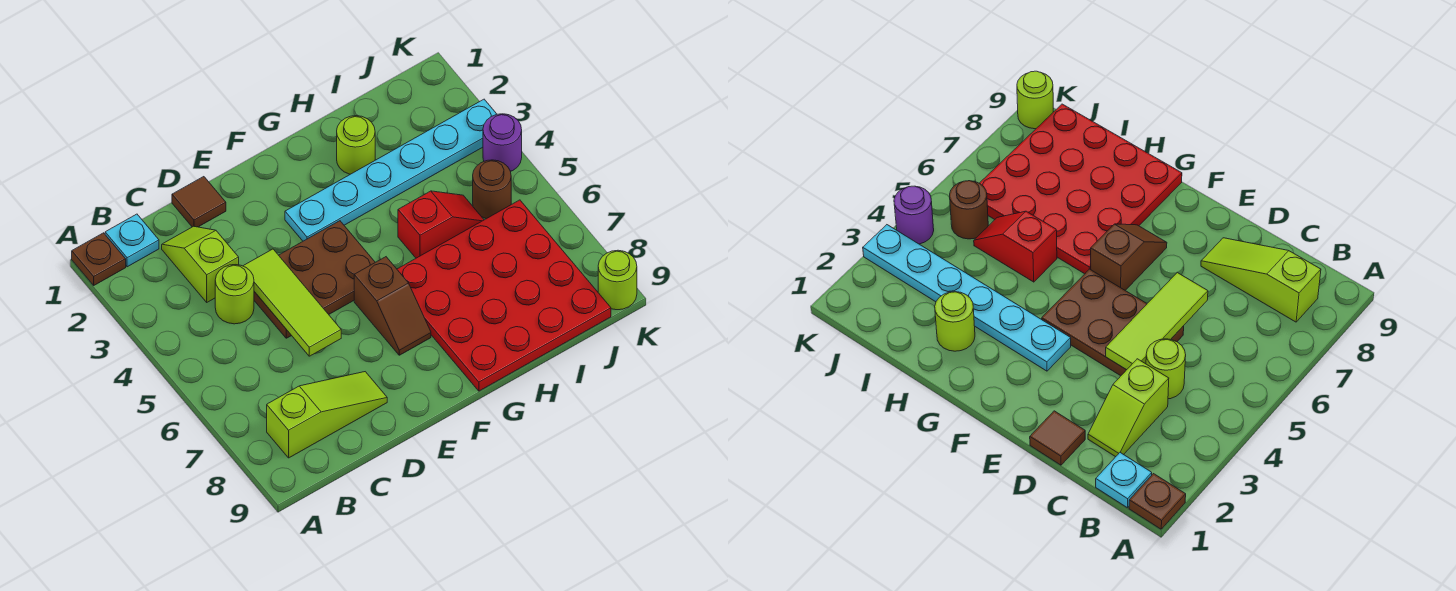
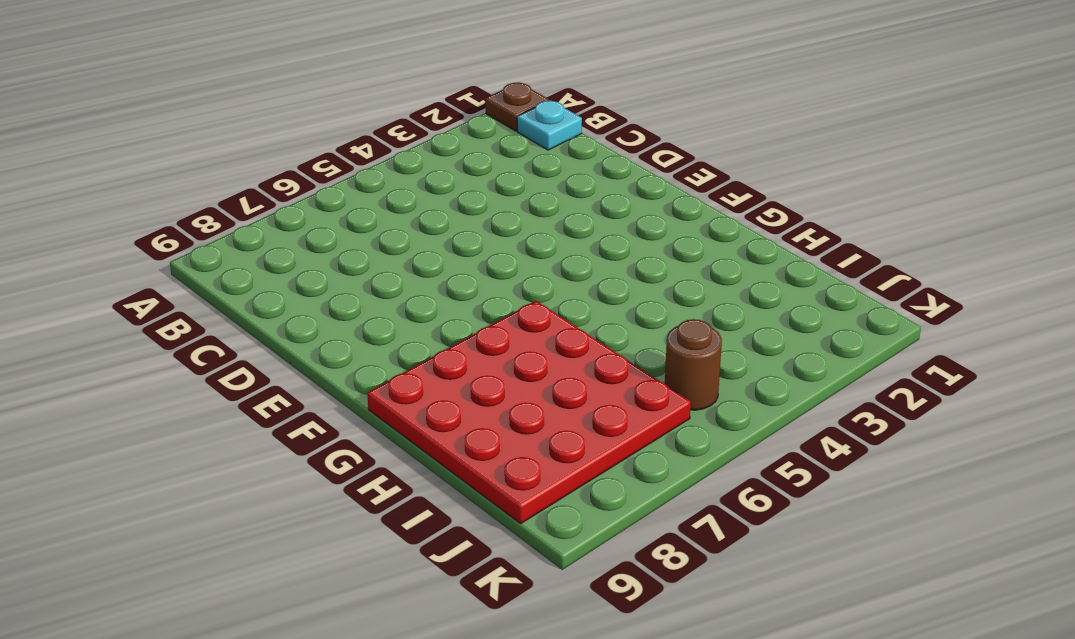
none -> lime 1x3 slope [267,372,387,458]
none -> lime 1x2 slope [162,226,239,302]
none -> lime 1x1 round brick [215,265,254,324]

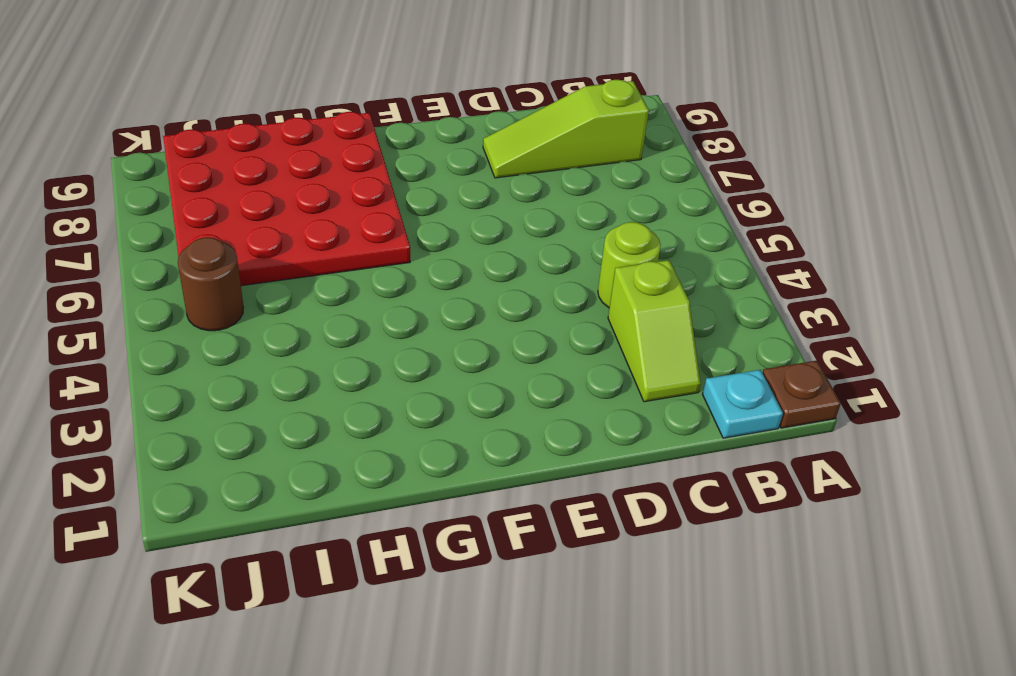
none -> brown 1x1 tile [172,177,226,227]
none -> brown 2x3 plate [254,221,375,338]
none -> cyan 1x6 plate [285,99,497,241]

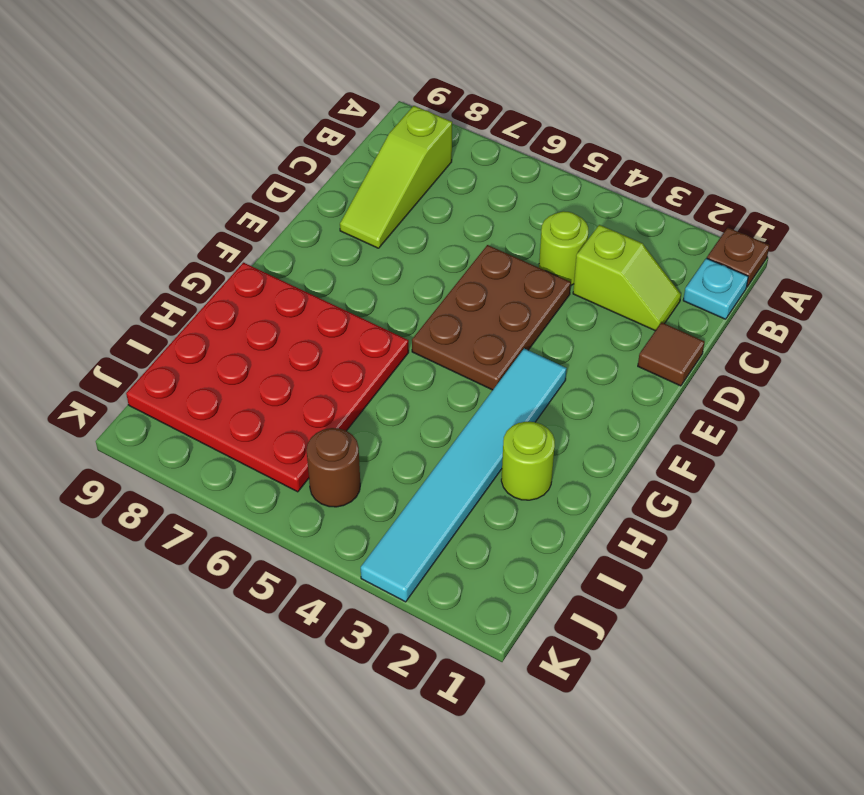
cyan 1x6 tile [361,349,567,602] -> cyan 1x6 plate [285,99,497,241]
none -> brown 1x2 slope [354,257,431,355]
none -> red 1x2 slope [398,191,484,258]
none -> purple 1x1 round brick [483,114,522,171]

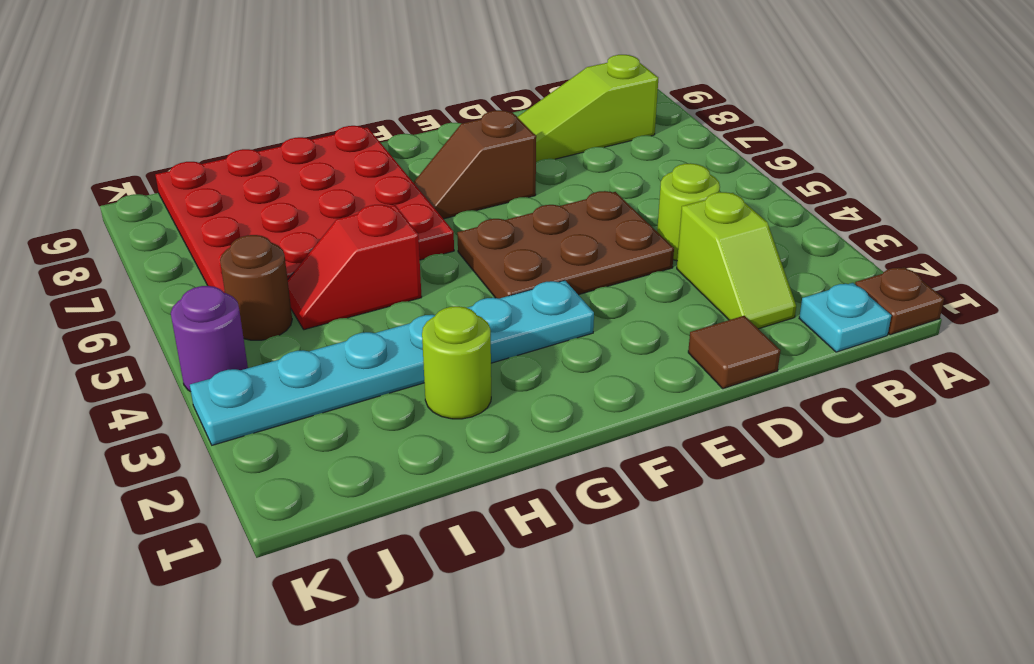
brown 1x2 slope [413,110,536,219] -> brown 1x2 slope turned to [354,257,431,355]
none -> lime 1x1 round brick [598,250,637,310]
none -> lime 1x3 tile [244,249,341,356]

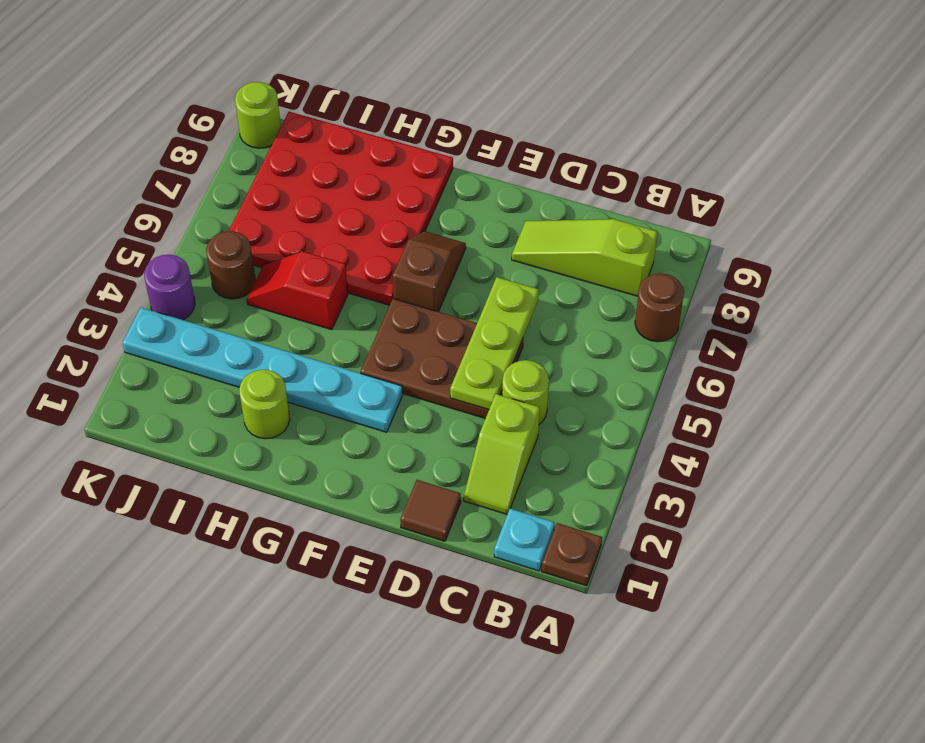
brown 1x1 round brick [635,273,684,342] -> none
lime 1x3 plate [450,277,539,410] -> lime 1x3 tile [244,249,341,356]

